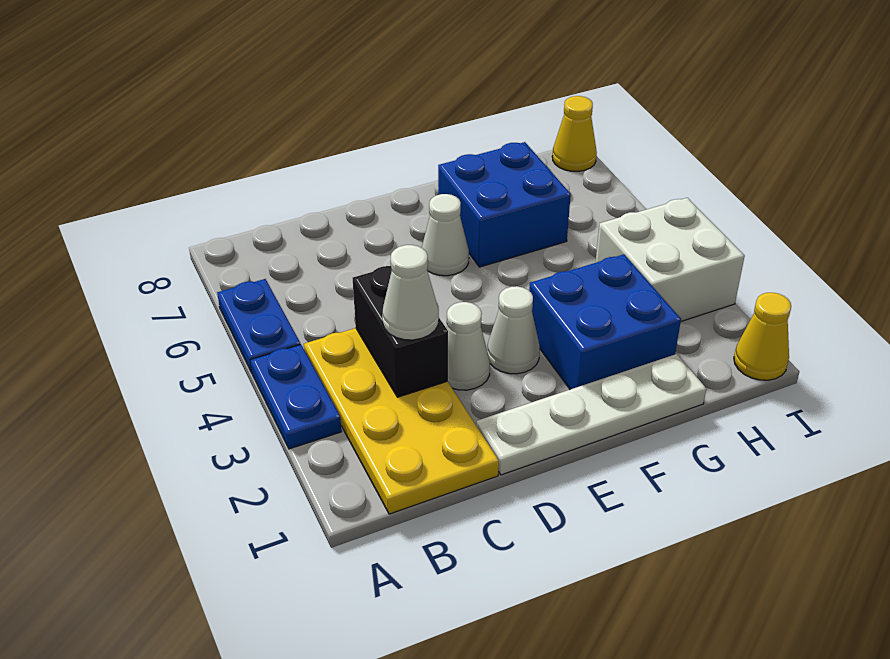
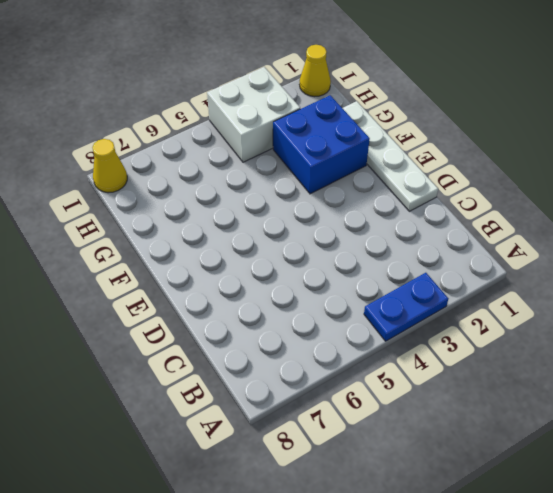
none -> blue 1x2 plate [217,279,300,373]
none -> yellow 2x4 plate [304,328,499,514]
none -> white 1x1 cone [446,302,490,390]

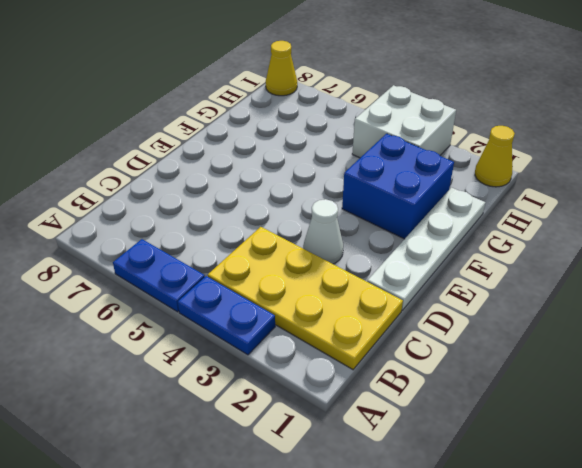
none -> white 1x1 cone [487,286,540,374]
none -> white 1x1 cone [422,194,469,276]
none -> blue 2x2 brick [438,142,571,267]

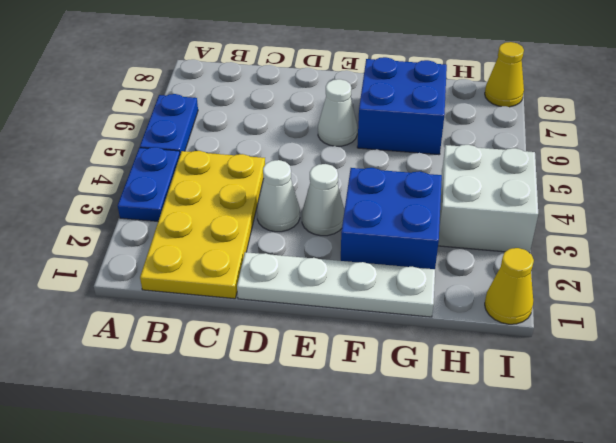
none -> black 1x2 brick [353,266,448,397]
none -> white 1x1 cone [382,245,439,340]

